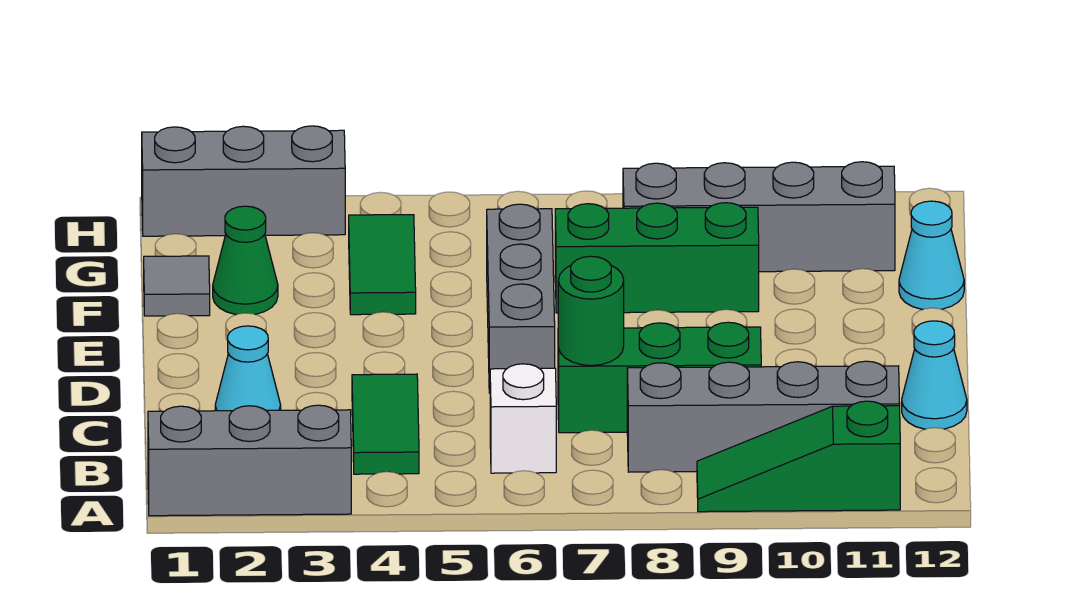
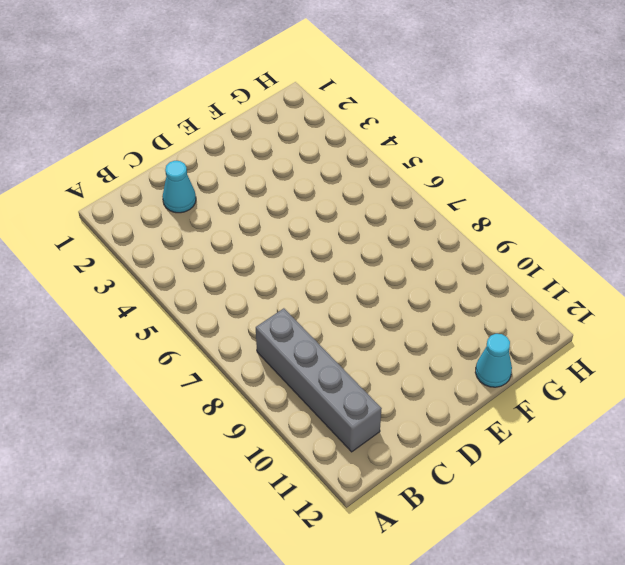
none -> grey 1x3 brick [148,405,351,516]
none -> green 1x3 slope [697,401,900,512]
none -> green 1x2 tile [352,374,419,474]

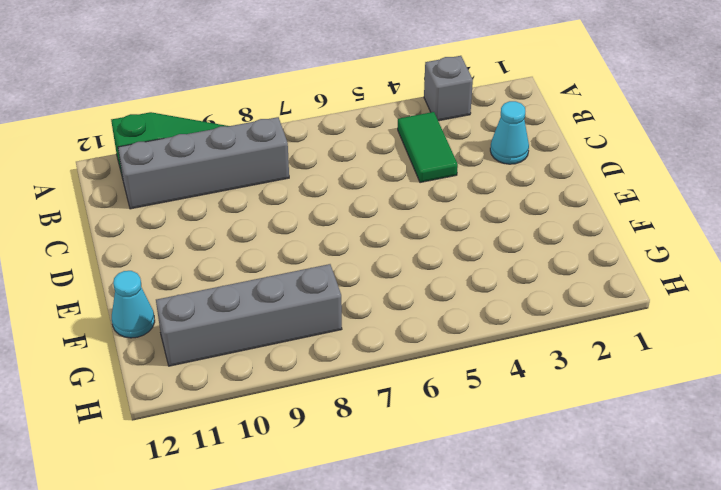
grey 1x1 brick [424,56,473,121] -> grey 1x3 brick [148,405,351,516]
none -> white 1x1 brick [490,364,556,473]
none -> green 1x3 brick [558,322,761,433]
none -> cyan 1x1 cone [902,321,967,429]

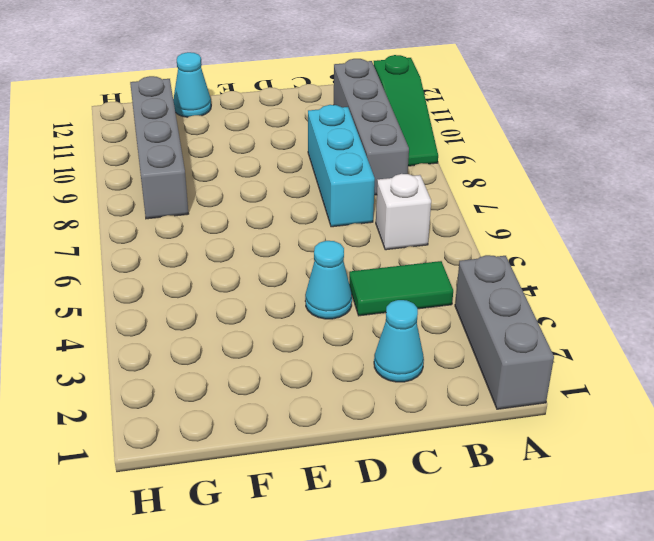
cyan 1x3 brick [308,105,375,227] -> green 1x3 brick [558,322,761,433]
cyan 1x1 cone [305,241,352,319] -> cyan 1x1 cone moved to [902,321,967,429]
none -> grey 1x3 brick [487,204,555,393]
none -> grey 1x1 tile [144,256,210,316]
none -> green 1x1 cone [213,206,278,315]

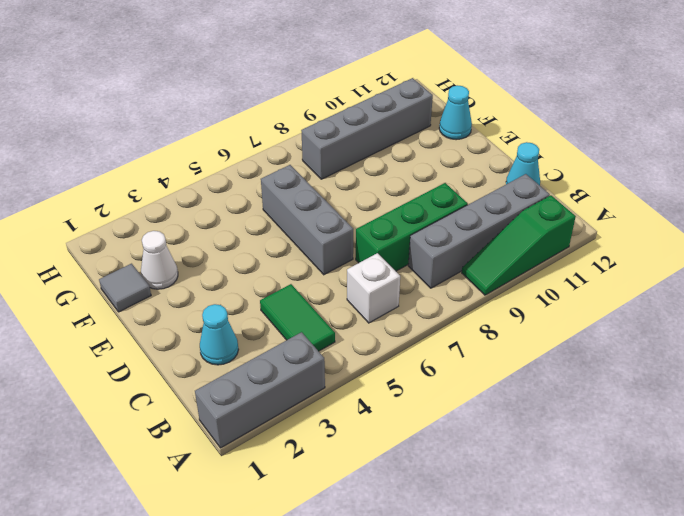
white 1x1 cone [141,231,178,289] -> green 1x1 cone [213,206,278,315]
none -> green 1x2 tile [349,215,416,315]
none -> green 1x3 brick [555,203,759,313]
none -> grey 1x3 brick [142,126,345,236]

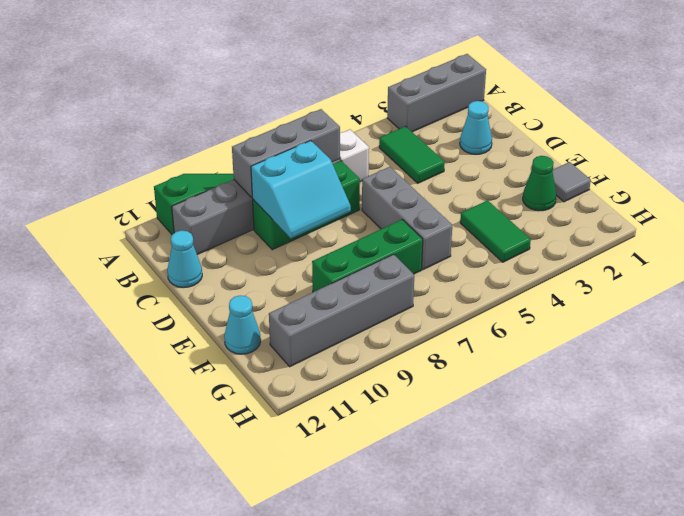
grey 1x3 brick [232,109,340,197] -> grey 1x3 brick moved to [142,126,345,236]
cyan 2x2 slope [251,141,351,238] -> none
none -> green 1x1 round brick [558,256,624,366]

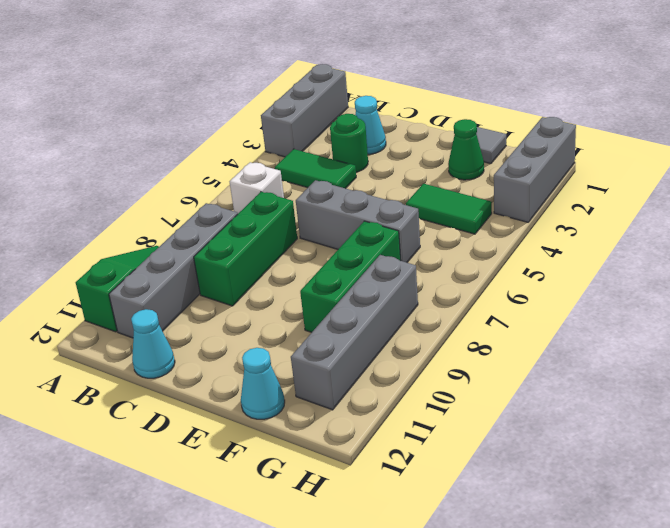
green 1x1 round brick [330,114,368,172] -> green 1x1 round brick moved to [558,256,624,366]

